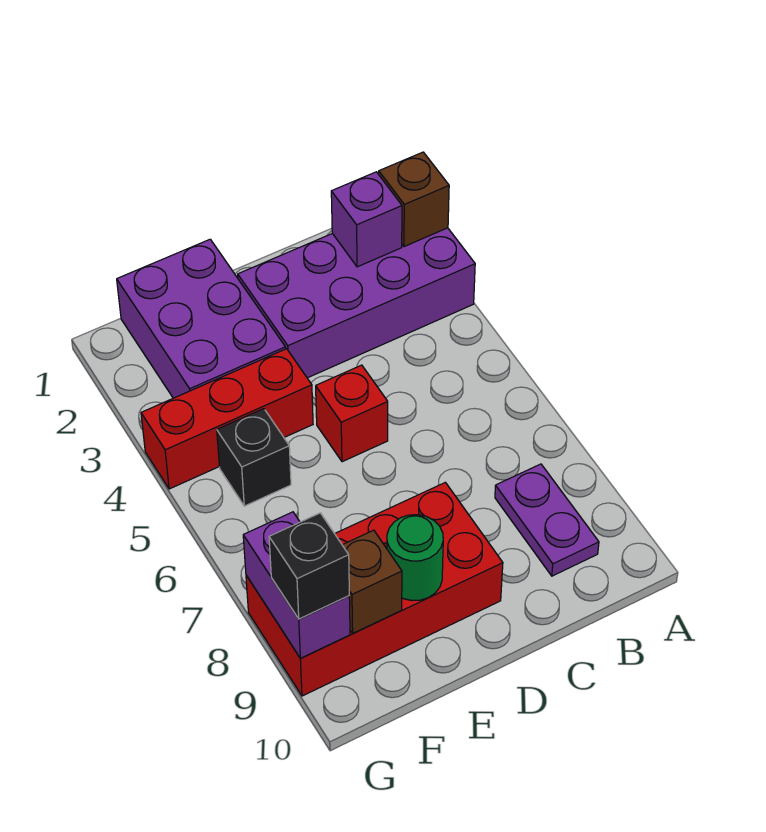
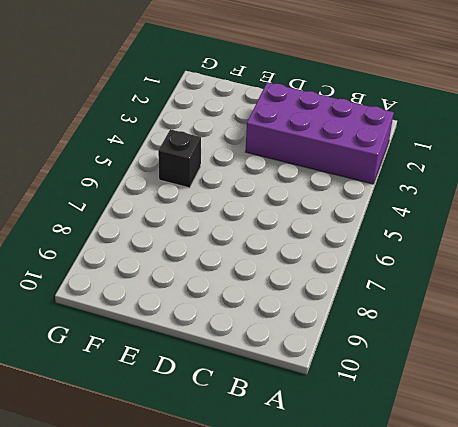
none -> purple 1x2 plate [495,464,599,576]
none -> red 1x1 brick [316,365,388,462]
none -> red 2x4 brick [246,482,503,696]

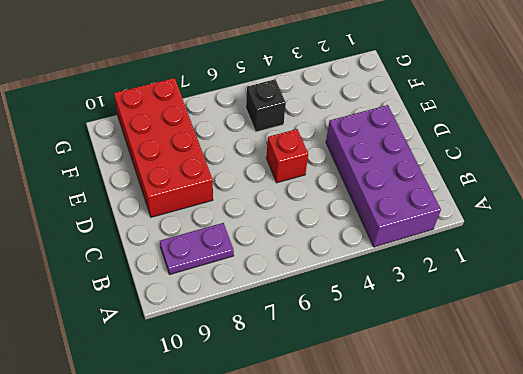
none -> purple 2x3 brick [117,239,286,398]
none -> red 1x3 brick [141,349,313,489]
none -> brown 1x1 brick [379,152,449,247]

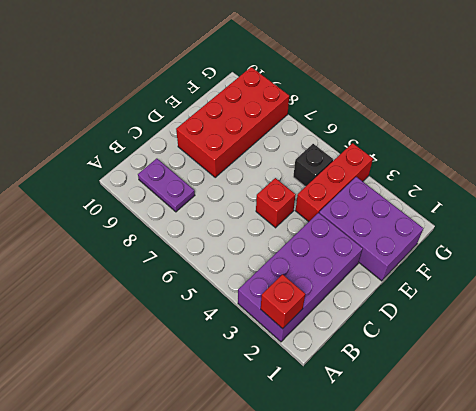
red 1x1 brick [261,274,305,329] -> brown 1x1 brick [379,152,449,247]
none -> purple 1x1 brick [331,172,402,267]
none -> green 1x1 round brick [387,515,443,601]
none -> brown 1x1 brick [343,530,402,633]

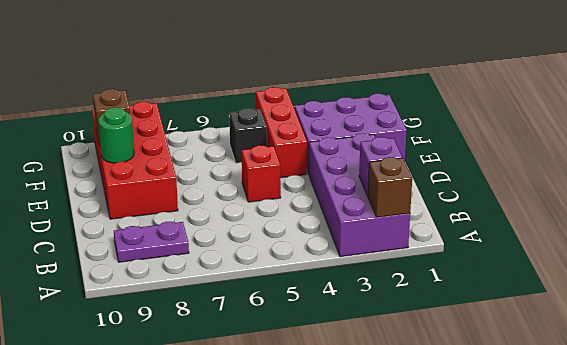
none -> purple 1x2 brick [243,512,350,658]
none -> black 1x1 brick [269,513,349,619]

